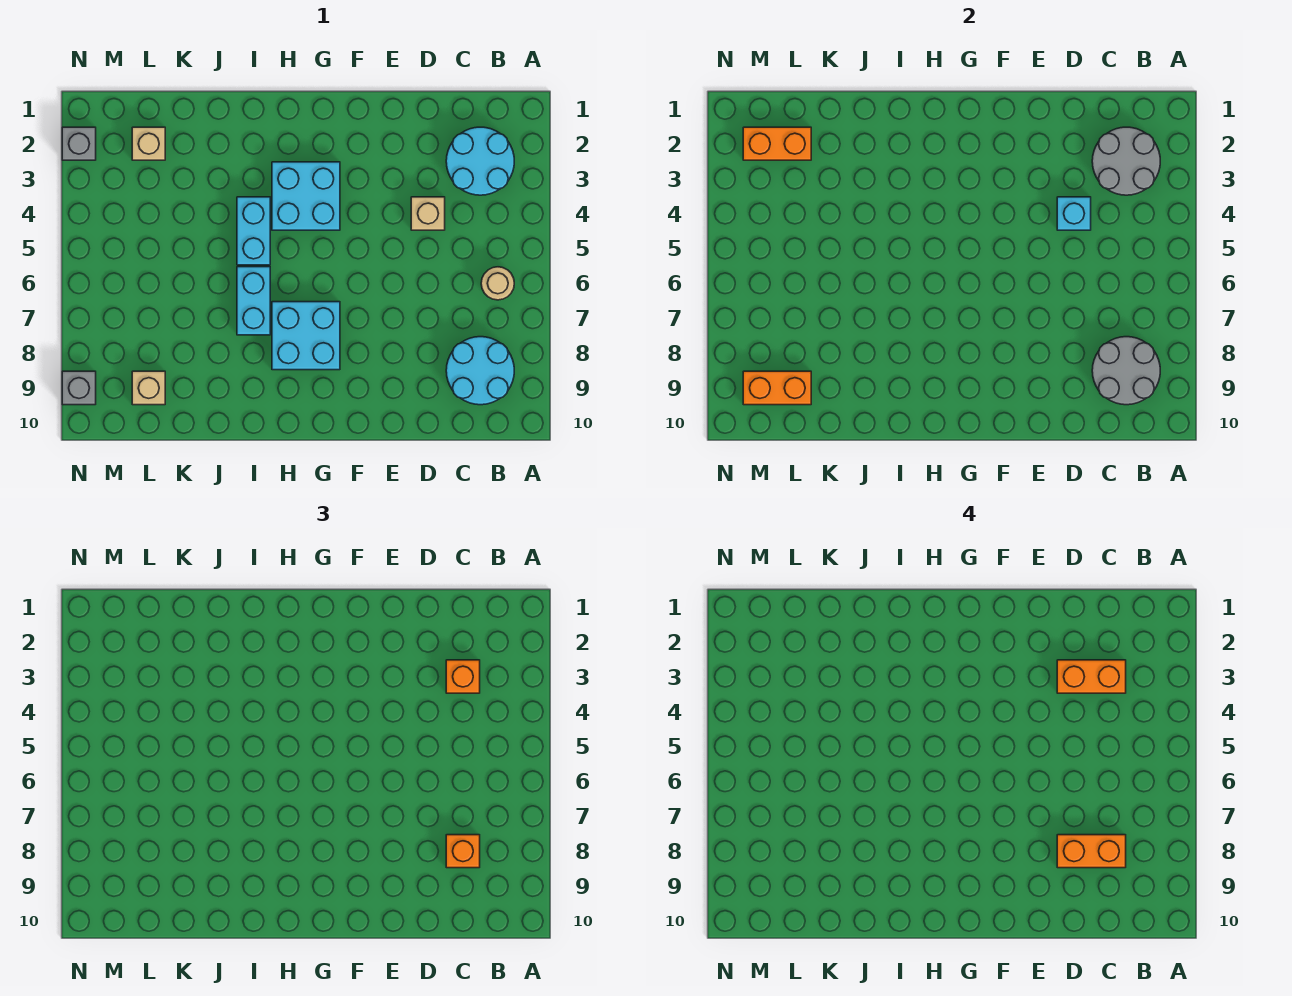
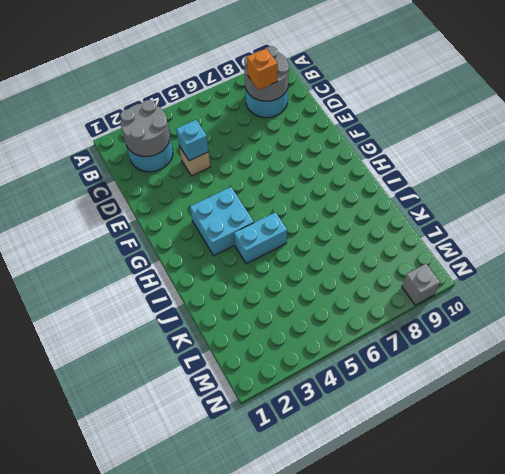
none -> tan 1x1 round brick [481,267,514,300]
none -> cyan 2x2 brick [272,302,340,370]
none -> cyan 1x2 brick [237,267,270,335]

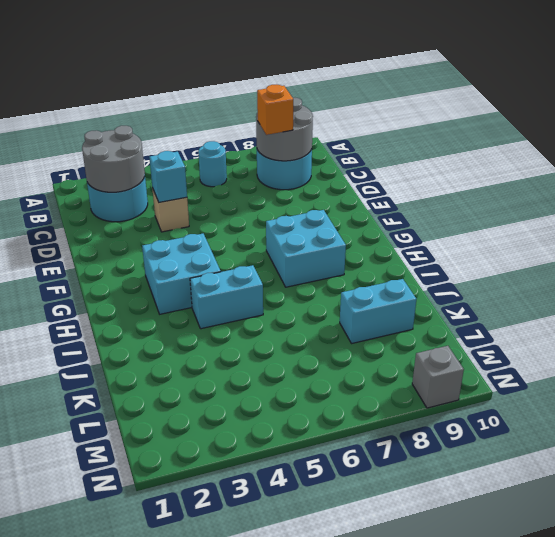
cyan 1x1 round brick [198,141,227,187] -> tan 1x1 round brick [481,267,514,300]
cyan 1x2 brick [340,279,416,344] -> cyan 1x2 brick moved to [237,267,270,335]
none -> tan 1x1 brick [132,127,165,160]
none -> tan 1x1 brick [132,371,165,405]
none -> grey 1x1 brick [62,127,96,160]

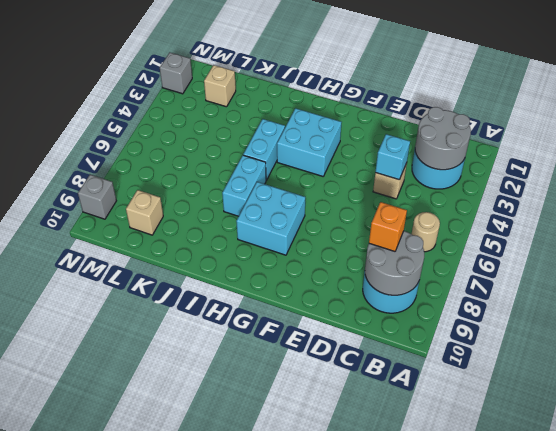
none -> orange 1x2 brick [743,127,811,160]
none -> orange 1x2 brick [743,371,811,405]
none -> orange 1x1 brick [446,660,480,693]

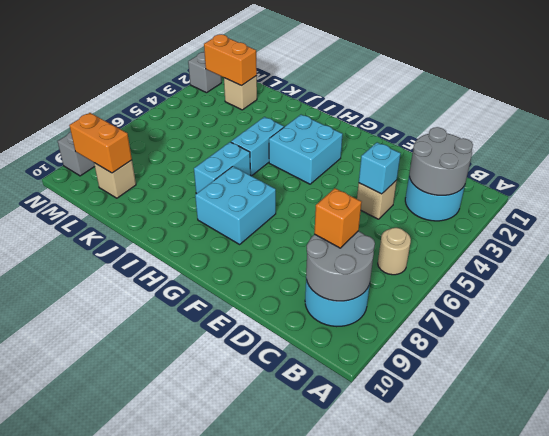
none -> orange 1x1 brick [446,660,480,693]
none -> orange 1x2 brick [1057,660,1126,693]
none -> orange 1x2 brick [1057,835,1126,868]

